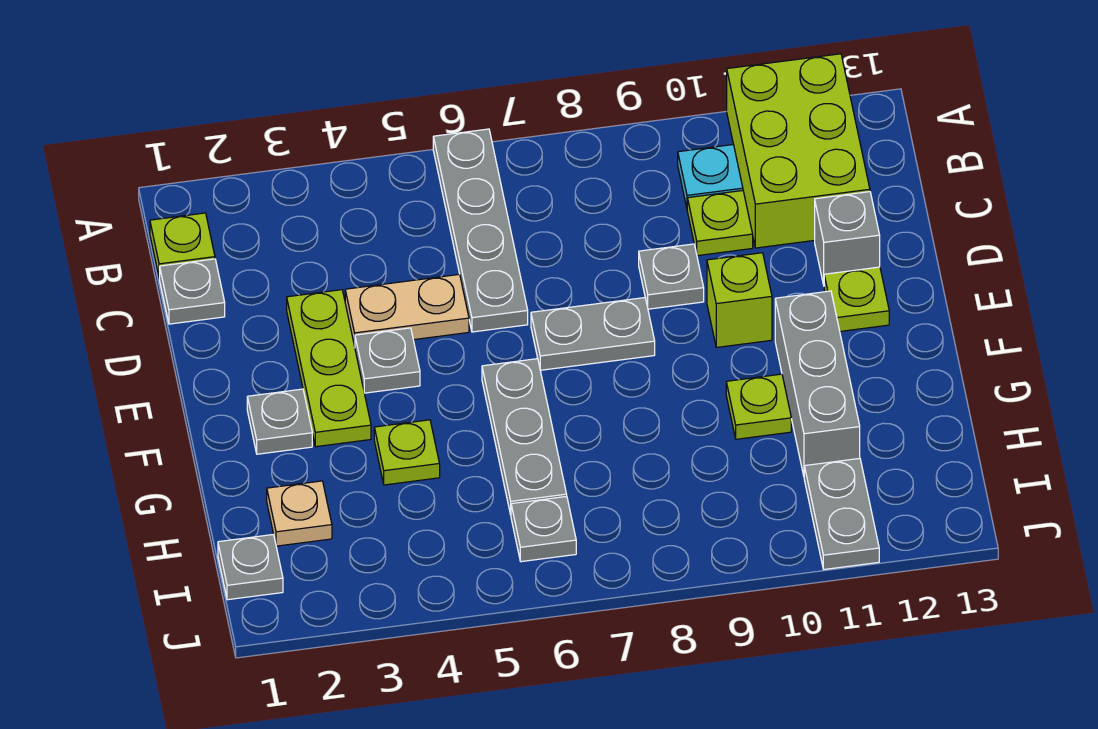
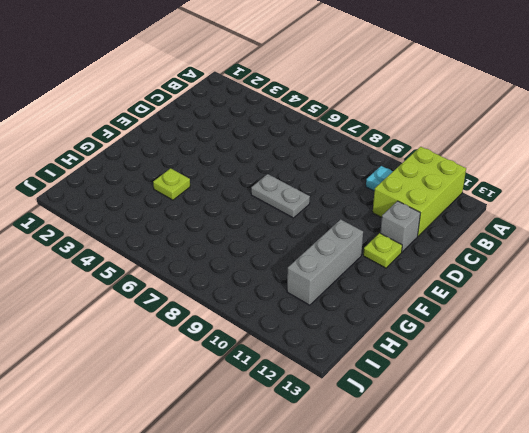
none -> grey 1x4 plate [433,129,528,332]
none -> lime 1x1 plate [150,213,215,278]
none -> grey 1x1 plate [160,259,225,324]

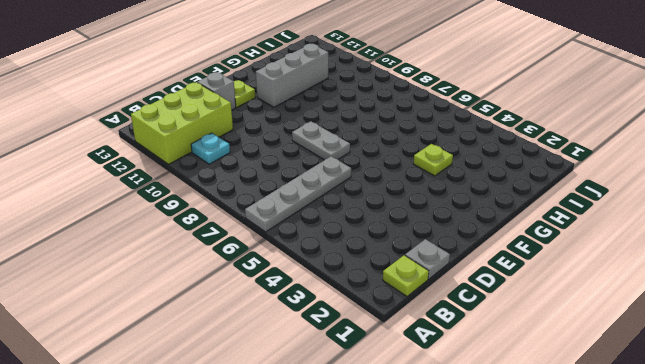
none -> lime 1x1 plate [687,191,753,256]
none -> lime 1x3 plate [287,290,371,447]
none -> tan 1x2 plate [345,274,469,346]

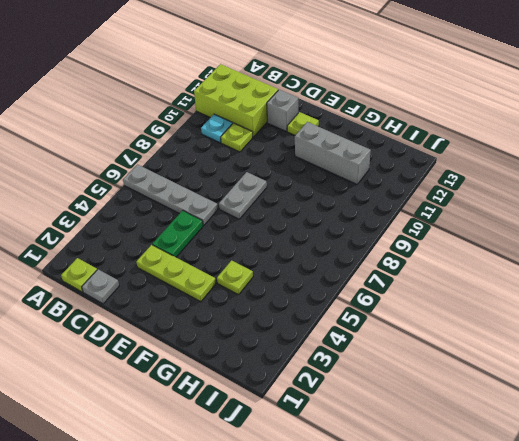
green 1x2 plate [152,210,203,257] -> tan 1x2 plate [345,274,469,346]
none -> grey 1x1 plate [639,244,704,309]
none -> grey 1x1 plate [355,328,420,393]
none -> lime 1x1 brick [707,253,772,347]

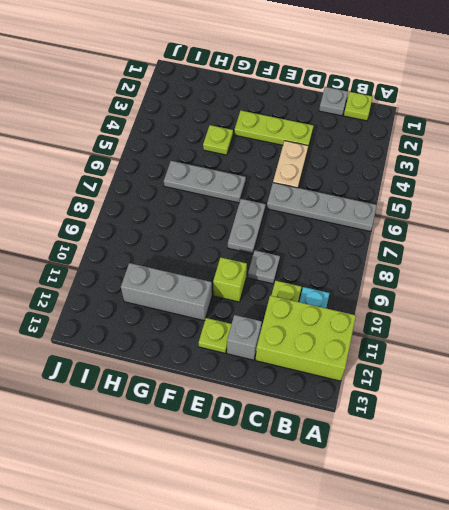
none -> grey 1x1 plate [355,328,420,393]
none -> grey 1x1 plate [247,389,312,454]
none -> lime 1x1 plate [726,374,791,439]

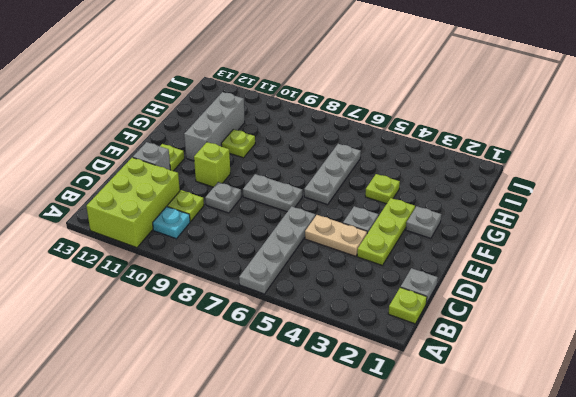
none -> tan 1x1 plate [267,481,332,546]
none -> grey 1x1 plate [218,534,283,600]
none -> grey 1x1 plate [511,496,576,562]

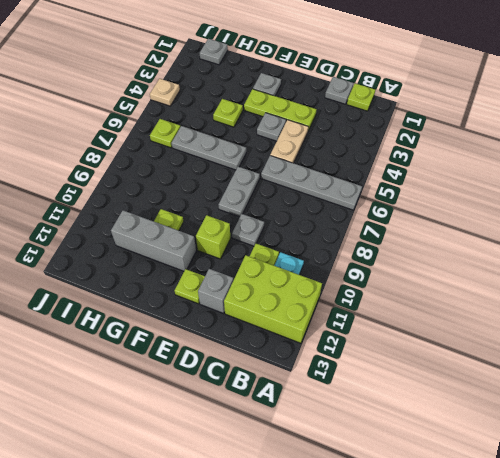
lime 1x1 plate [150,119,180,148] -> grey 1x1 plate [511,496,576,562]
tan 1x1 plate [150,79,180,106] -> tan 1x1 plate moved to [267,481,332,546]
none -> grey 1x2 plate [804,458,879,569]

